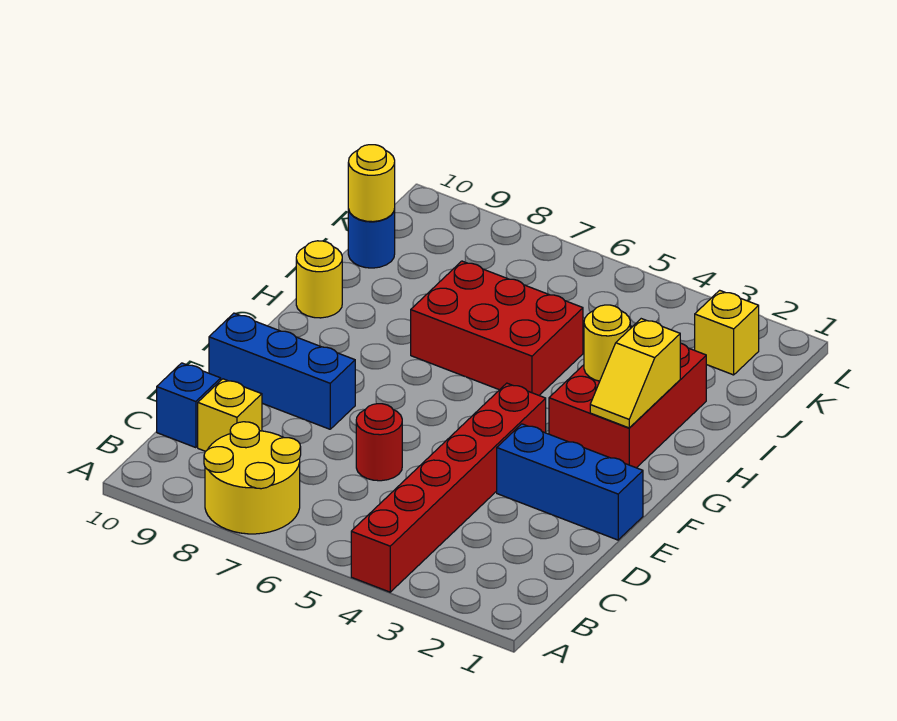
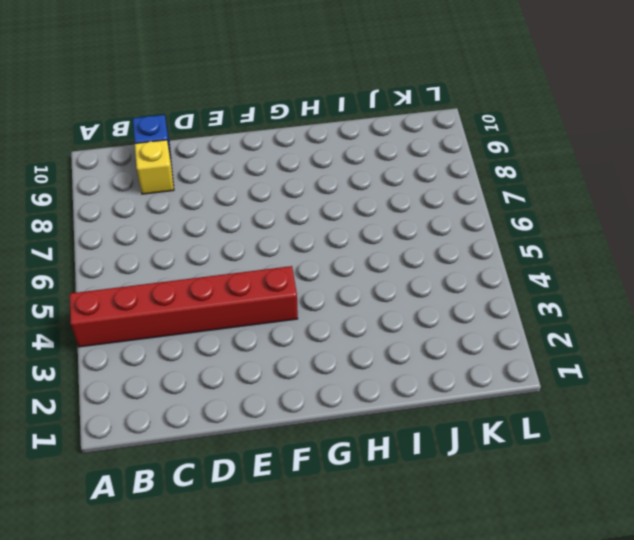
none -> yellow 2x2 round brick [204,422,301,534]
none -> red 1x1 round brick [356,404,402,481]
none -> blue 1x3 brick [497,424,643,540]

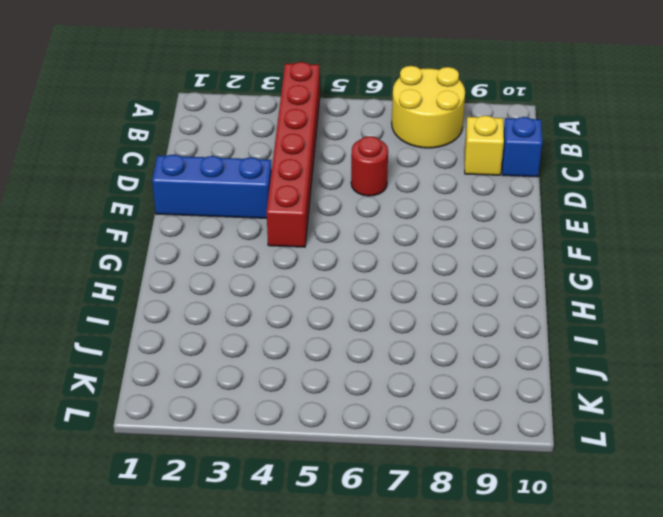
none -> blue 1x3 brick [209,313,355,429]
none -> red 2x3 brick [549,326,706,468]
none -> red 2x3 brick [411,261,583,395]

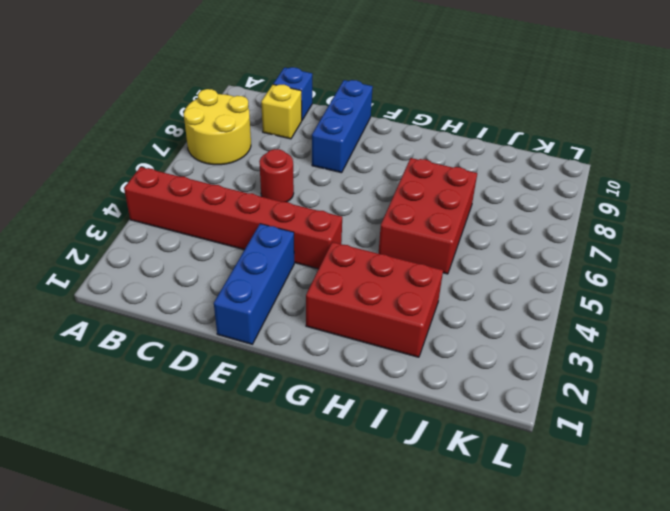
none -> yellow 1x1 round brick [296,241,342,318]
none -> blue 1x1 round brick [348,209,395,268]
none -> yellow 1x1 brick [695,290,759,375]

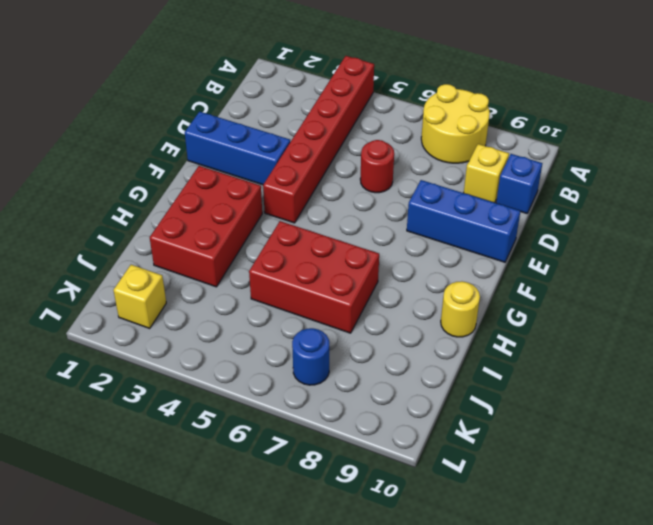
blue 1x1 round brick [292,328,329,385] -> blue 1x1 round brick moved to [348,209,395,268]
none -> yellow 1x2 slope [590,319,680,428]
none -> yellow 1x1 round brick [584,305,630,381]
none -> yellow 1x1 round brick [348,145,395,222]

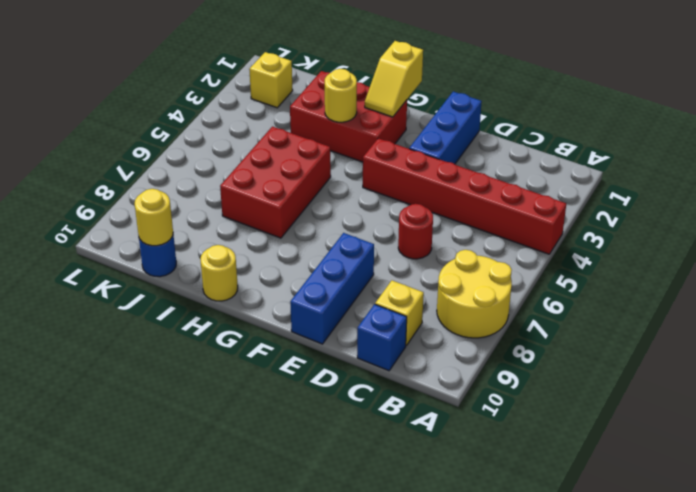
yellow 1x2 slope [365,41,423,117] -> yellow 1x2 slope turned to [590,319,680,428]

